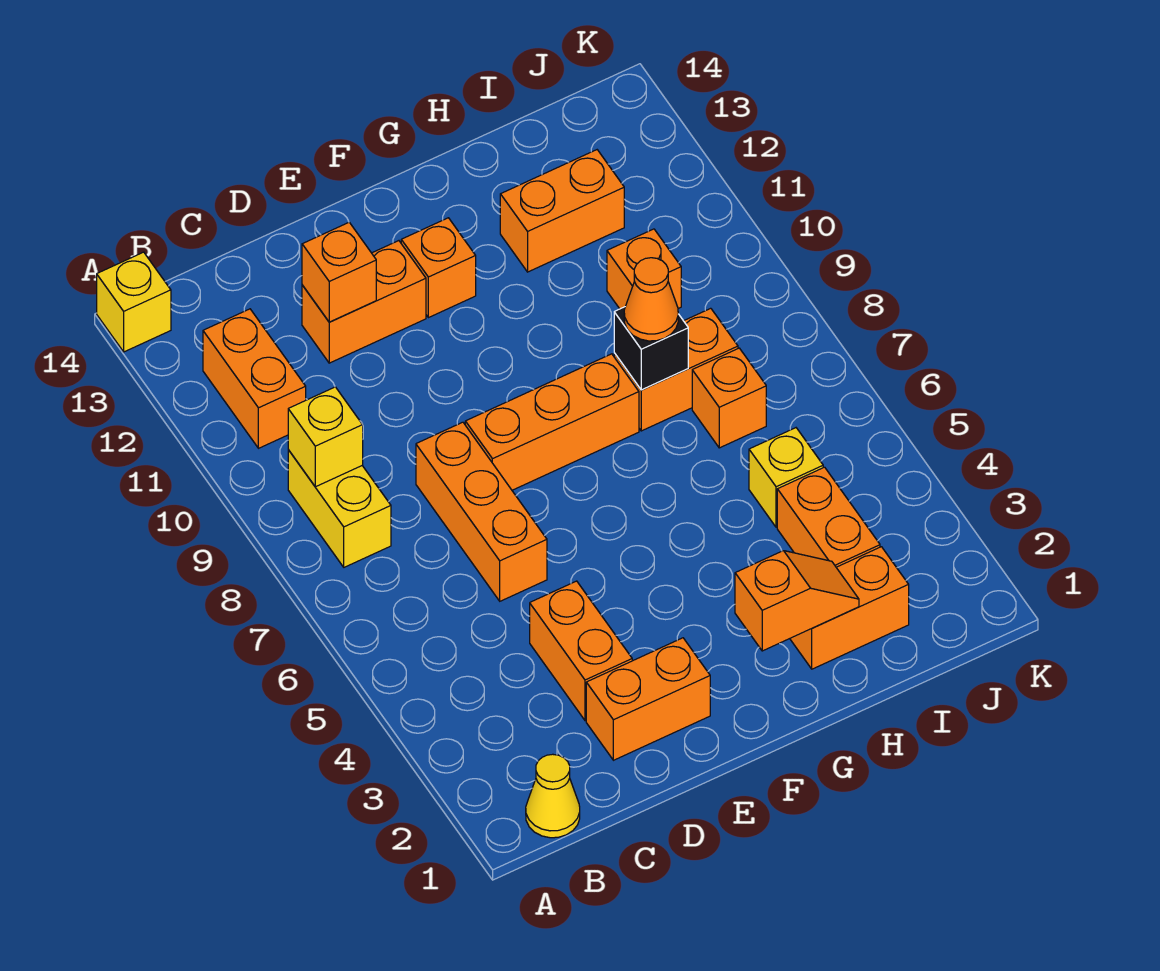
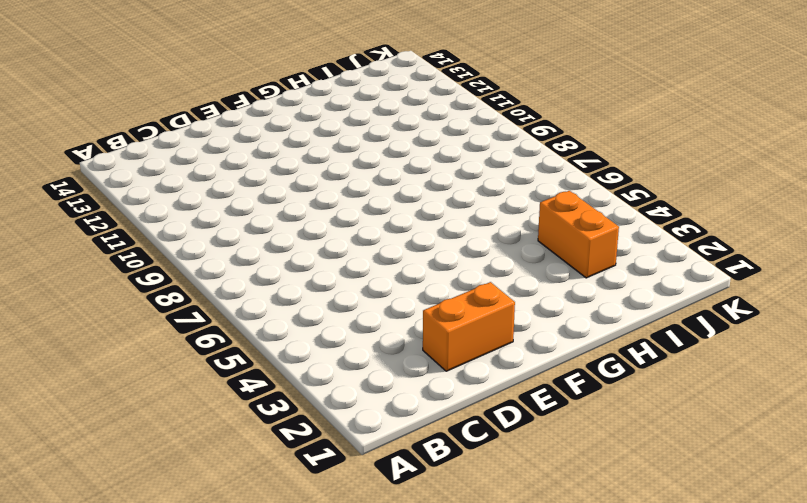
none -> yellow 1x1 brick [97,252,171,352]
none -> yellow 1x1 cone [526,754,580,838]
none -> yellow 1x2 brick [288,450,391,567]

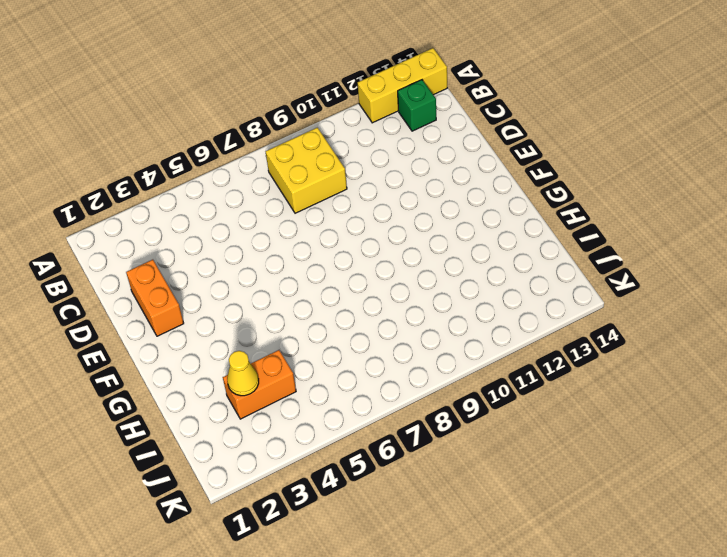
yellow 1x3 brick [357,48,447,123] -> yellow 1x1 brick [97,252,171,352]
yellow 2x2 brick [266,127,347,213] -> yellow 1x2 brick [288,450,391,567]
green 1x1 brick [398,80,436,131] -> none
yellow 1x1 cone [227,351,259,396] -> yellow 1x1 cone moved to [526,754,580,838]
none -> orange 1x2 brick [203,309,306,448]
none -> orange 1x2 brick [530,581,632,721]
none -> orange 1x3 brick [416,422,547,601]

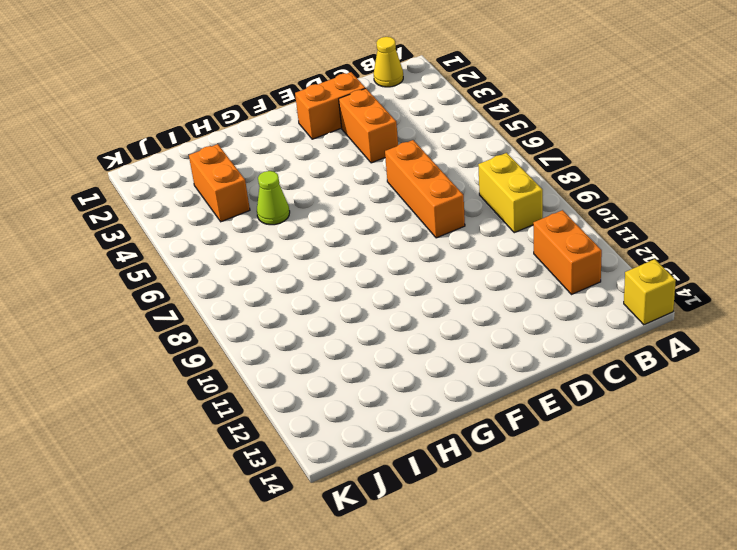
lime 1x1 cone [257,171,290,225] -> none
none -> orange 1x2 brick [302,241,426,363]
none -> orange 1x3 brick [465,354,639,490]
none -> orange 1x1 brick [401,218,476,318]

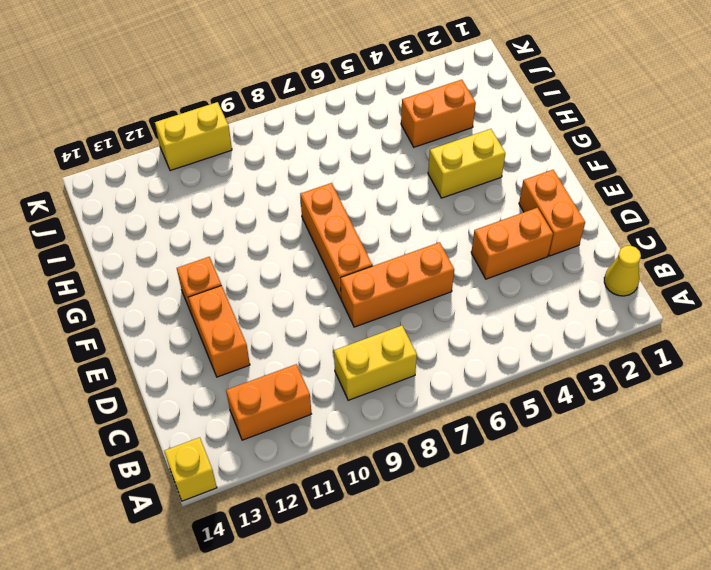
yellow 1x2 brick [428,129,505,198] -> none
yellow 1x2 brick [155,102,232,171] -> none
none -> orange 1x2 brick [790,547,909,669]
none -> orange 1x2 brick [614,308,738,431]
none -> orange 1x2 brick [500,150,624,272]

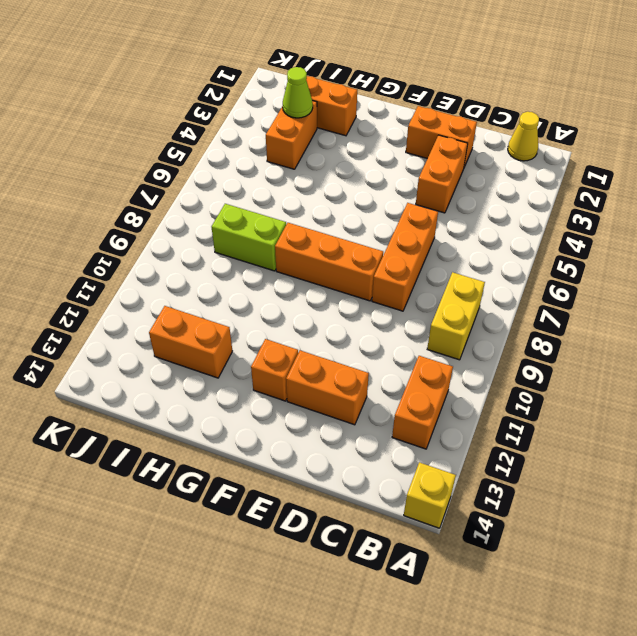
lime 1x2 brick [212,204,286,271] -> orange 1x2 brick [614,308,738,431]
lime 1x1 cone [283,67,313,118] -> none
none -> yellow 1x1 brick [749,428,823,527]
none -> orange 1x1 brick [692,348,766,448]
none -> orange 1x1 brick [607,229,681,309]

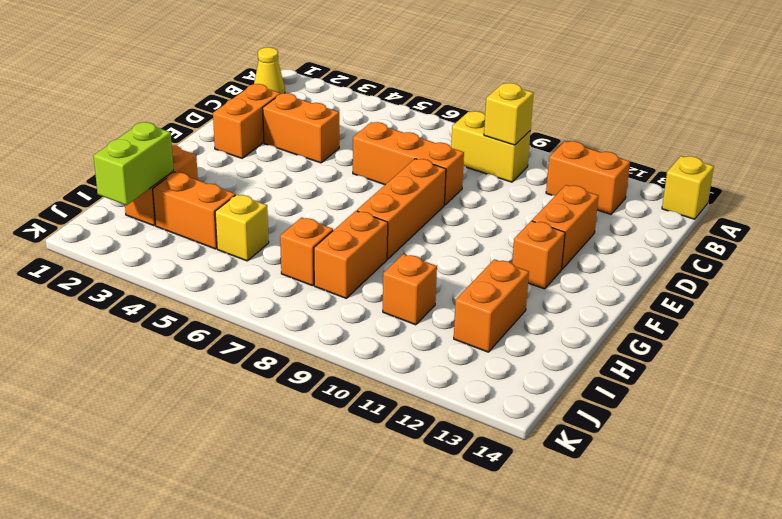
lime 1x2 brick [93,122,173,205] -> none
none -> orange 1x1 brick [302,222,376,322]
none -> orange 1x2 slope [735,551,859,651]
none -> black 1x1 brick [614,307,688,390]

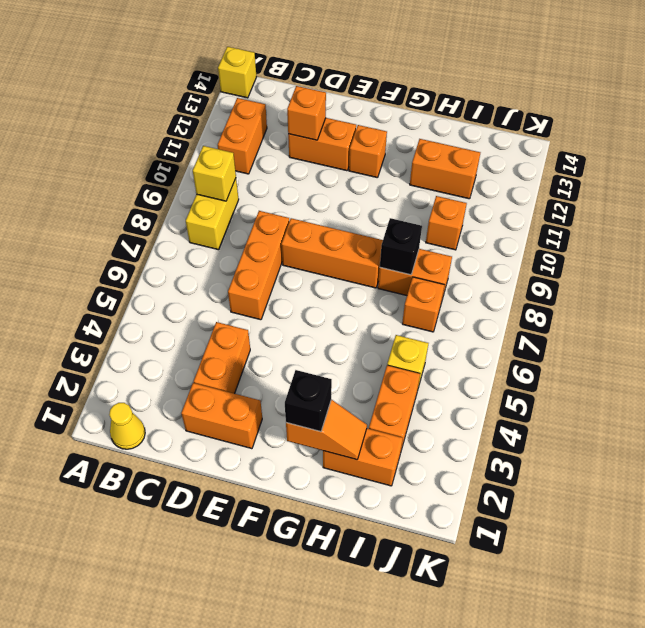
black 1x1 brick [285,370,332,432] -> none
none -> orange 1x1 cone [624,258,678,341]

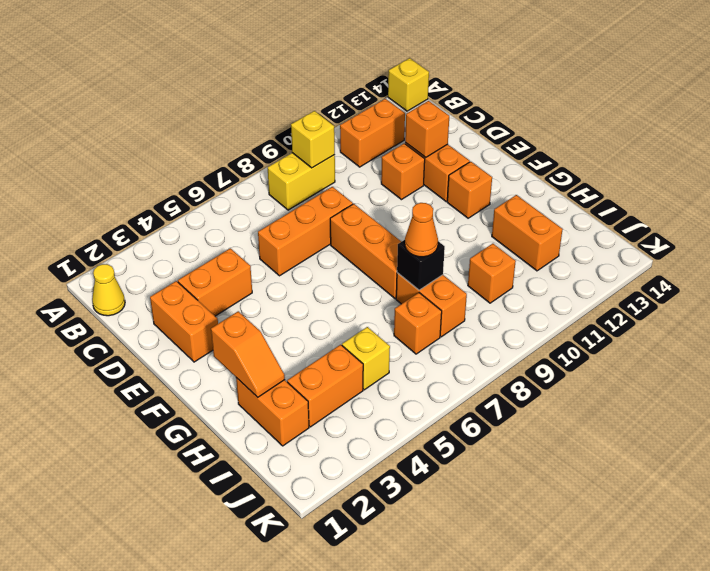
orange 1x1 brick [381,143,425,200] -> none

